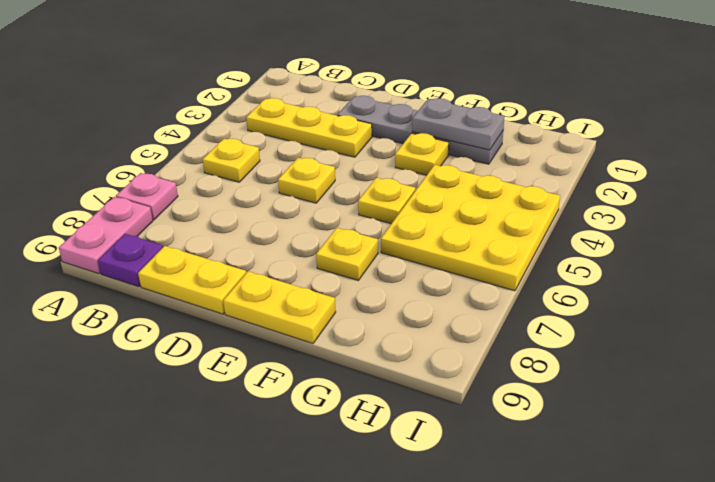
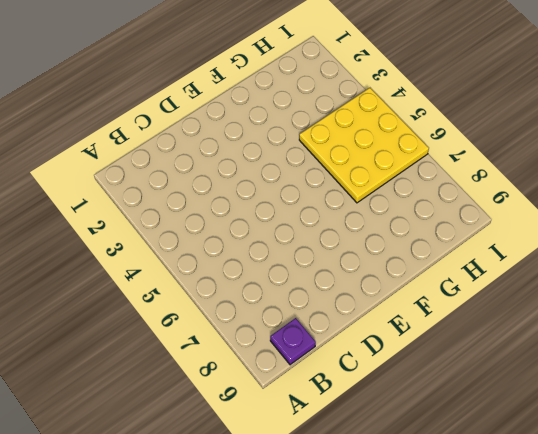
none -> pink 1x1 plate [116,173,178,220]
none -> pink 1x2 plate [59,197,153,274]
none -> yellow 1x3 plate [246,98,372,157]

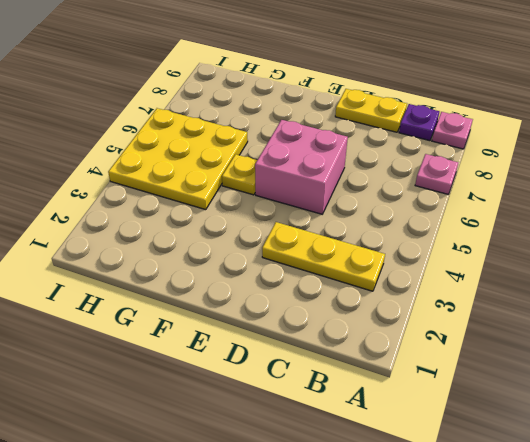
pink 1x1 plate [432,112,473,149] -> pink 1x2 plate [59,197,153,274]
pink 2x2 brick [255,120,348,214] -> yellow 1x1 plate [278,158,335,203]
none -> yellow 1x1 plate [203,139,260,182]
none -> grey 1x4 plate [337,96,503,164]
none -> yellow 1x2 plate [223,271,336,343]

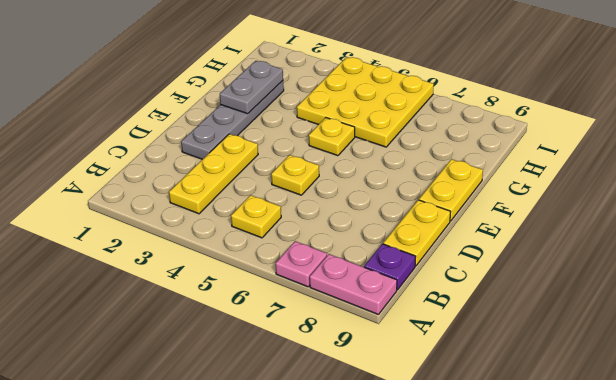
none -> yellow 1x1 plate [395,133,449,175]
none -> yellow 1x1 plate [316,228,378,280]

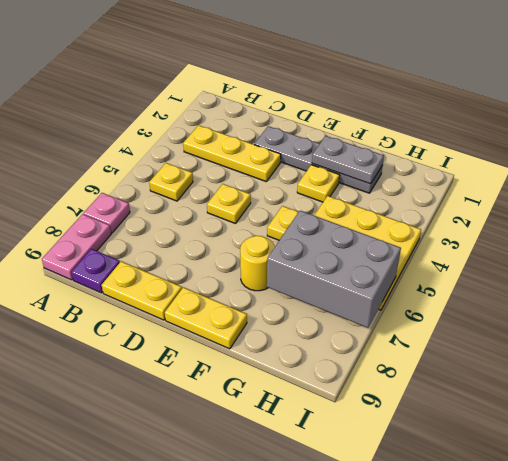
yellow 1x1 round brick [240,236,275,291] -> yellow 1x1 plate [316,228,378,280]
grey 2x3 brick [267,211,401,328] -> none

